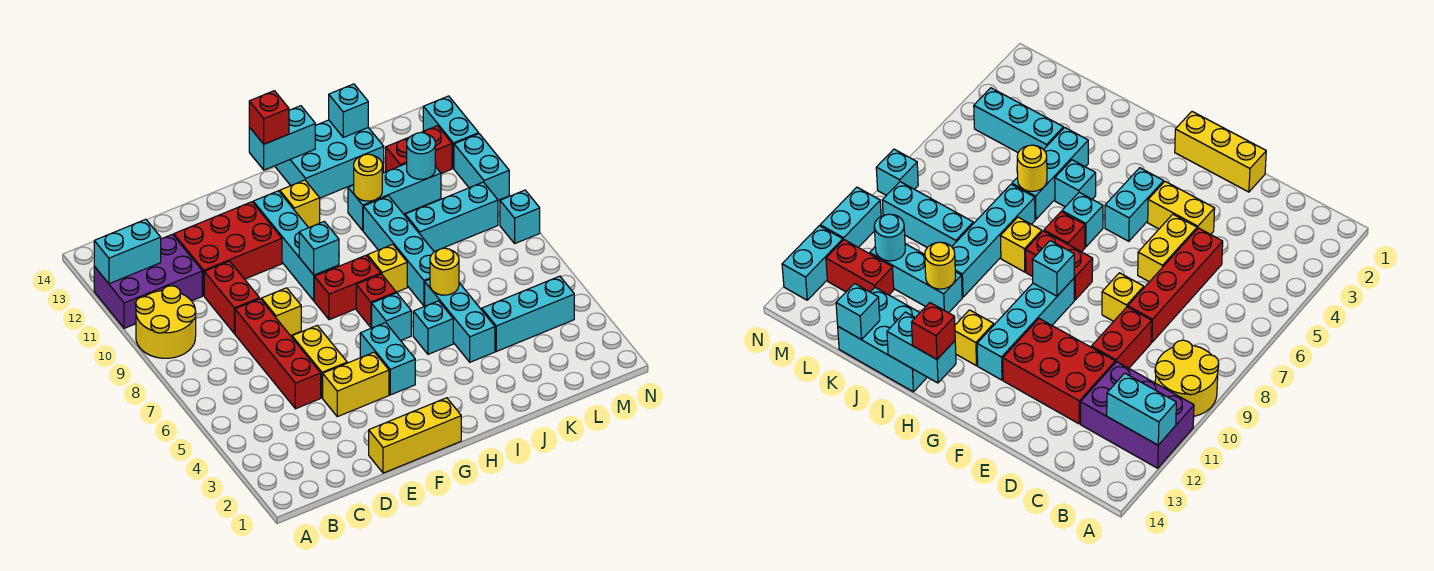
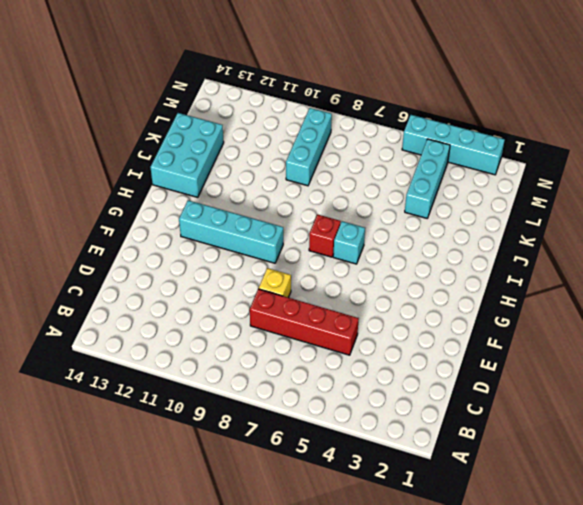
cyan 1x4 brick [402,115,505,175] -> cyan 1x4 brick moved to [363,196,434,306]
none -> yellow 2x2 round brick [136,286,196,358]
none -> purple 2x3 brick [94,234,202,328]
none -> red 1x2 brick [204,261,259,333]
none -> red 2x3 brick [174,202,282,296]

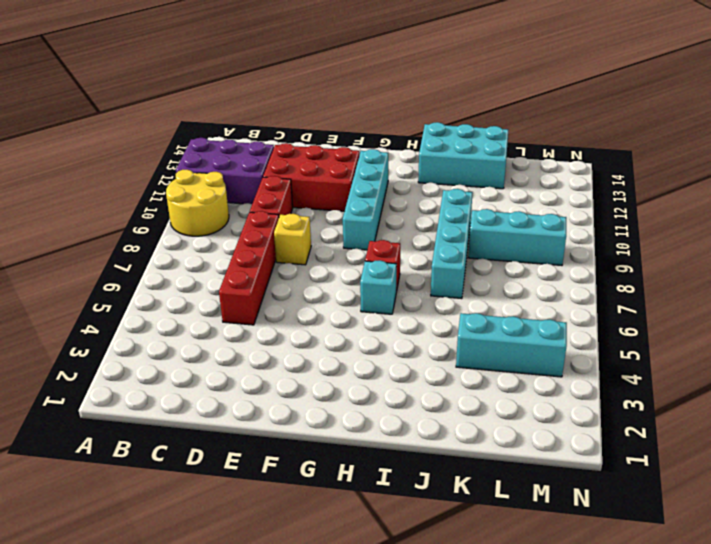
none -> yellow 1x3 brick [369,398,461,473]
none -> yellow 1x2 brick [323,352,389,417]
none -> yellow 1x2 brick [292,326,347,398]
none -> cyan 1x2 brick [360,323,415,395]

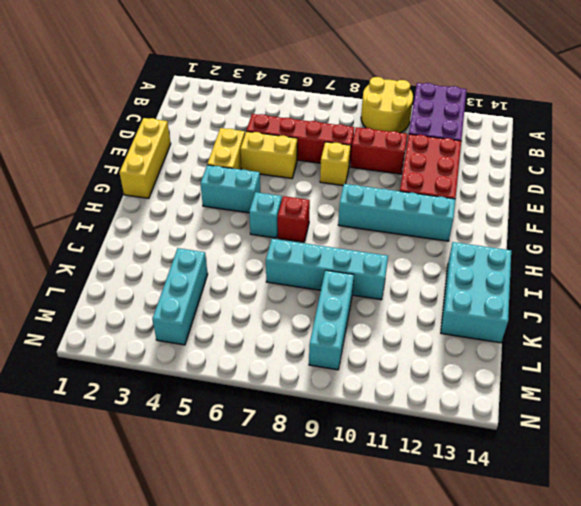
none -> red 1x2 brick [314,255,381,320]
none -> yellow 1x1 brick [280,180,320,228]
none -> cyan 1x1 brick [413,301,453,354]
none -> yellow 1x1 brick [367,244,407,292]

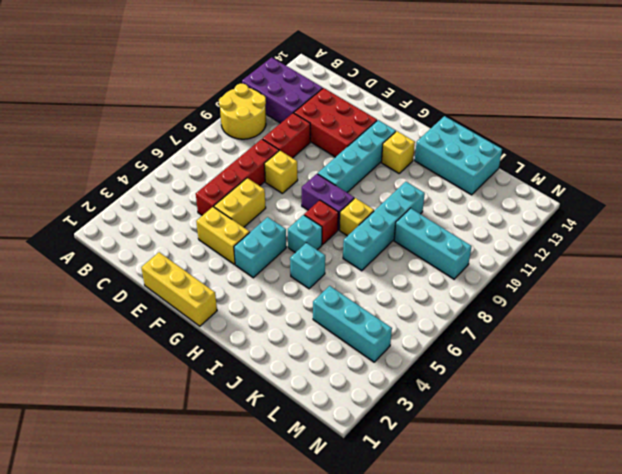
purple 1x2 brick [302,174,354,230] -> red 1x2 brick [314,255,381,320]
none -> cyan 1x3 brick [425,279,495,362]
none -> cyan 1x3 brick [348,163,441,230]
none -> red 1x2 brick [386,126,452,173]
none -> cyan 1x1 brick [500,190,540,243]

